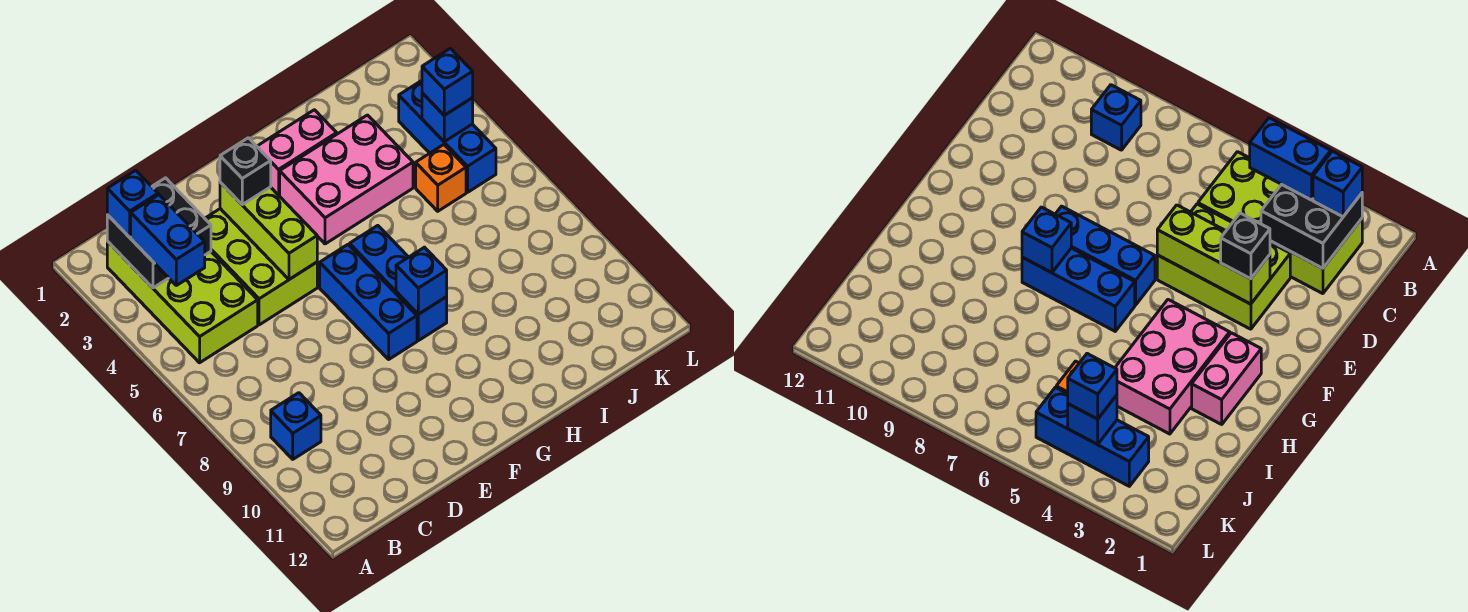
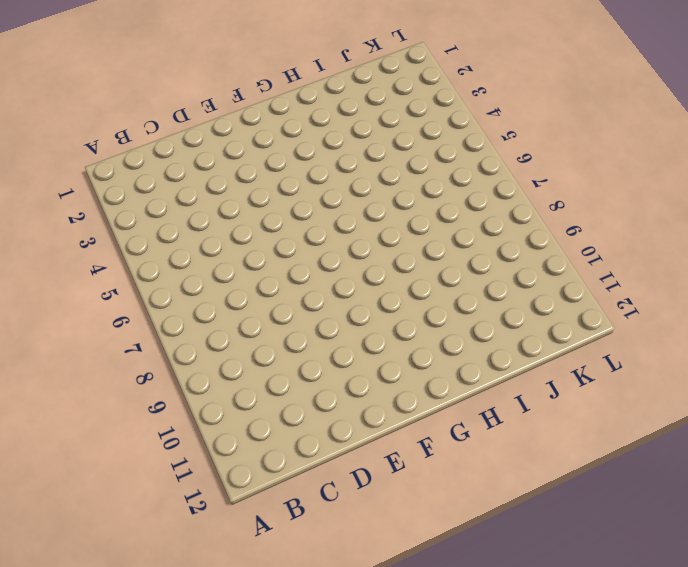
none -> lime 2x4 brick [107,241,258,363]
none -> blue 1x1 brick [271,393,321,459]
none -> lime 2x3 brick [205,209,317,325]

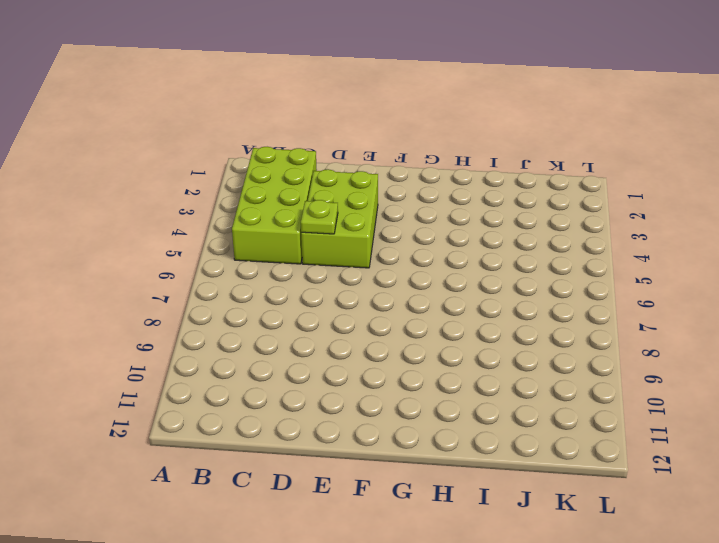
lime 1x1 plate [301,200,338,234] -> none
none -> blue 1x1 brick [271,393,321,459]
none -> blue 1x3 brick [320,245,417,359]
none -> pink 1x2 brick [257,110,337,195]

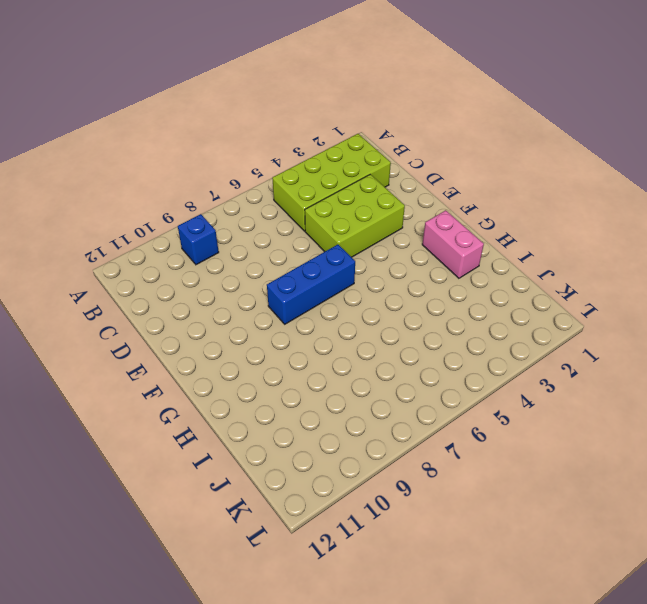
none -> pink 2x3 brick [280,115,413,244]
none -> blue 1x3 brick [350,226,447,341]
none -> orange 1x1 brick [416,145,466,211]

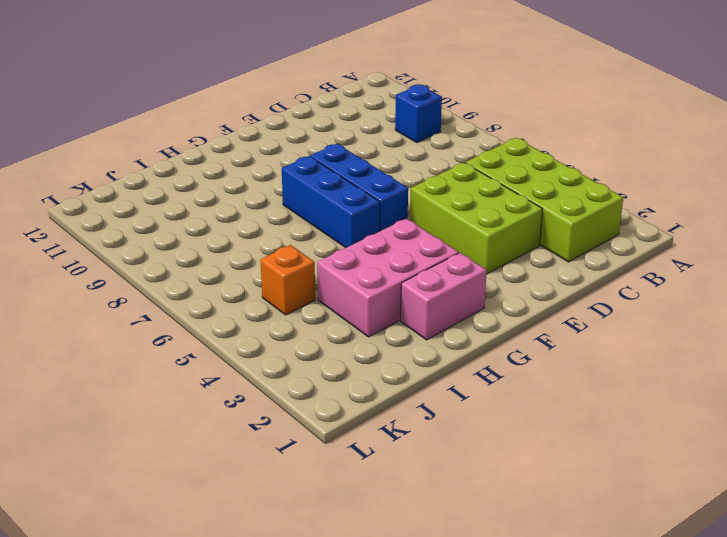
none -> blue 1x3 brick [399,81,496,192]
none -> black 2x2 brick [107,178,211,288]
none -> lime 1x3 brick [220,182,317,279]

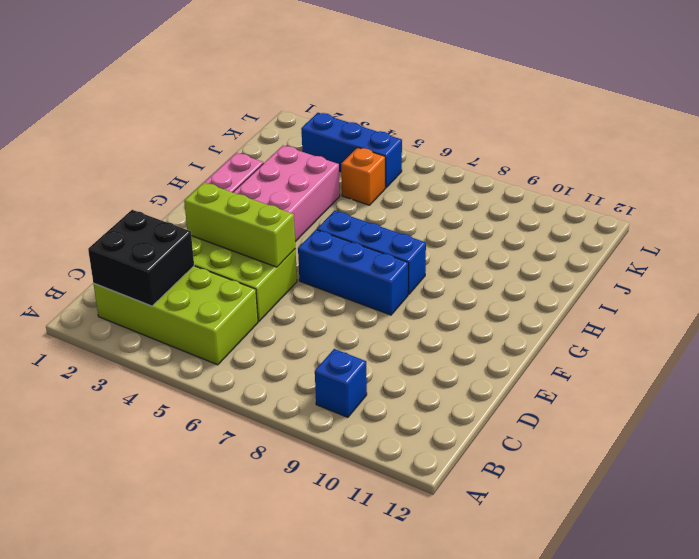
none -> blue 1x1 brick [396,247,447,314]
none -> blue 1x1 brick [422,93,473,142]
none -> blue 1x1 brick [107,170,158,237]

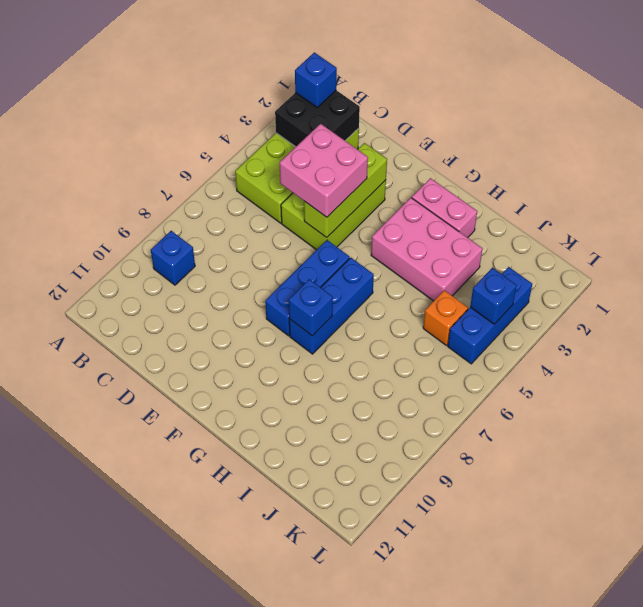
pink 2x2 brick [280,124,368,217] -> none
none -> blue 1x2 brick [131,195,205,285]
none -> black 1x1 brick [220,138,271,205]
none -> blue 1x1 brick [422,48,473,115]

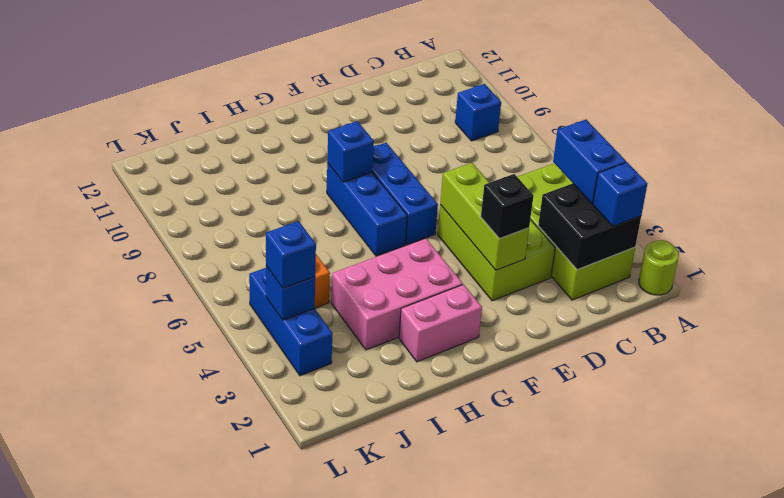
lime 1x1 round brick [639,240,679,295] -> none

